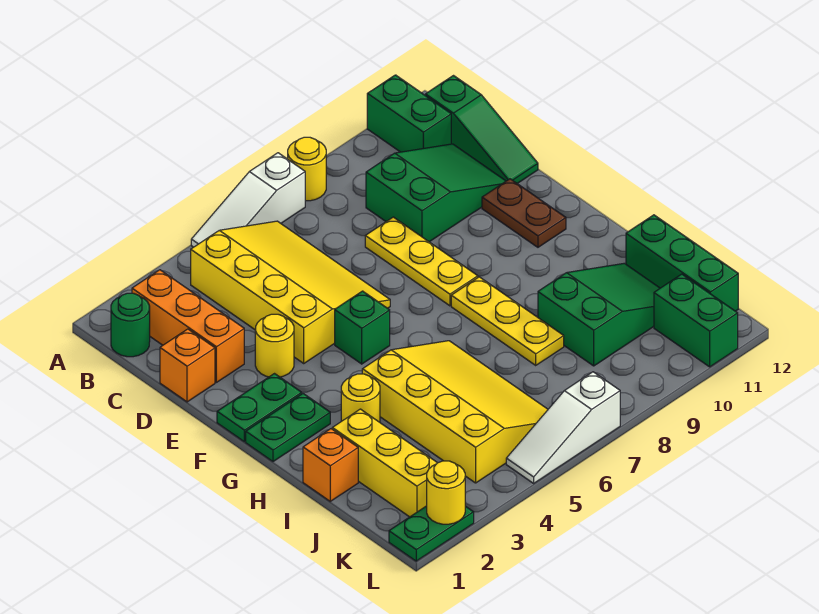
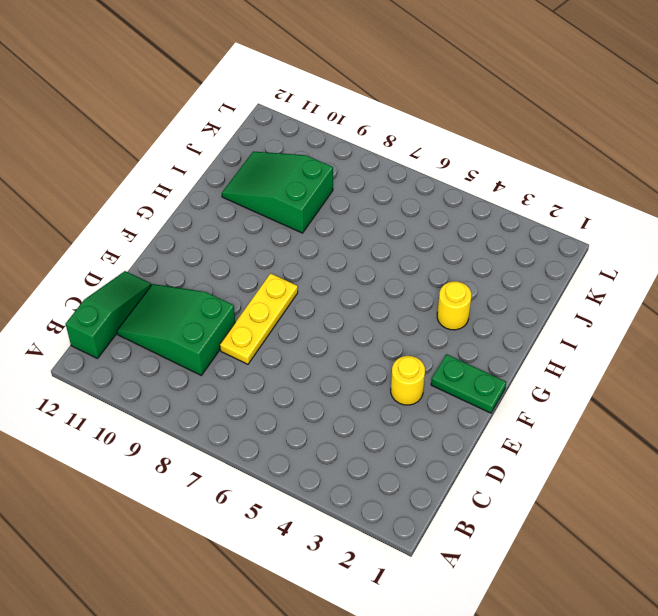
none -> white 1x3 slope [191,153,305,247]
none -> yellow 1x1 round brick [288,137,326,201]
none -> green 1x2 brick [367,75,451,152]

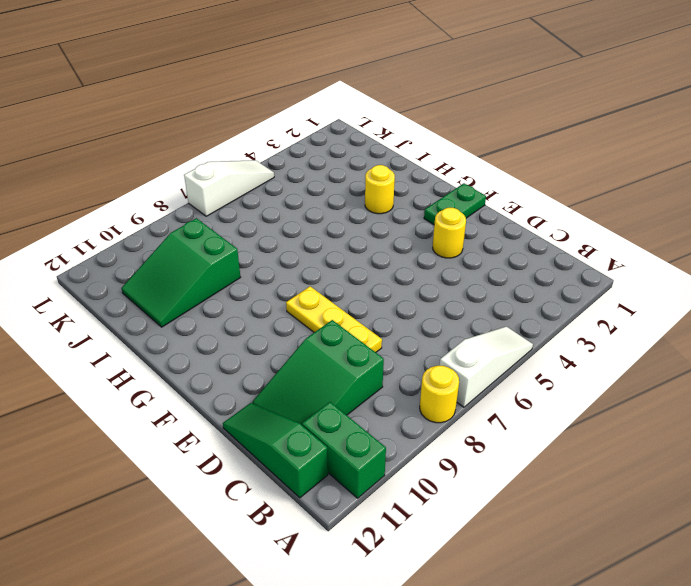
none -> green 1x1 round brick [111,293,150,357]
none -> orange 1x3 brick [132,270,244,382]
none -> yellow 3x4 slope [191,221,390,363]

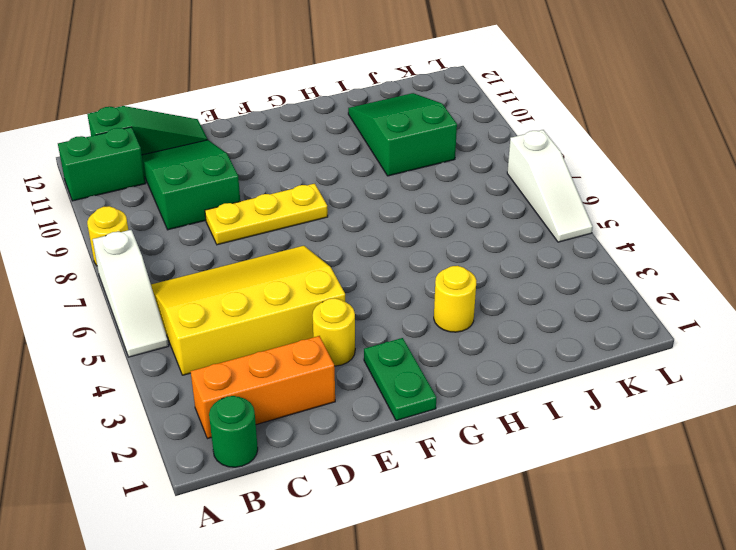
none -> orange 1x1 brick [160,329,215,402]
none -> brown 1x2 plate [482,179,566,247]
none -> green 1x1 brick [335,291,390,364]

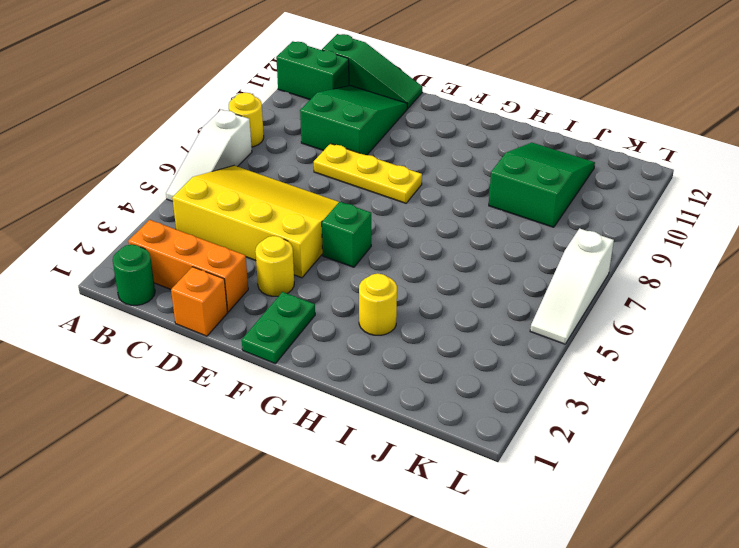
none -> brown 1x2 plate [482,179,566,247]
none -> green 1x2 plate [246,394,330,462]
none -> yellow 1x3 plate [451,277,564,365]

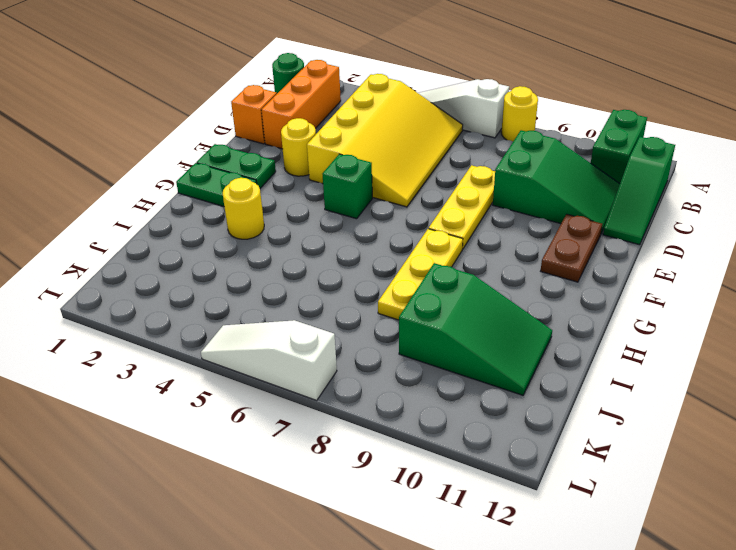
none -> yellow 3x4 slope [362,341,548,483]
none -> orange 1x1 brick [303,429,358,501]
none -> yellow 1x3 brick [332,409,437,517]

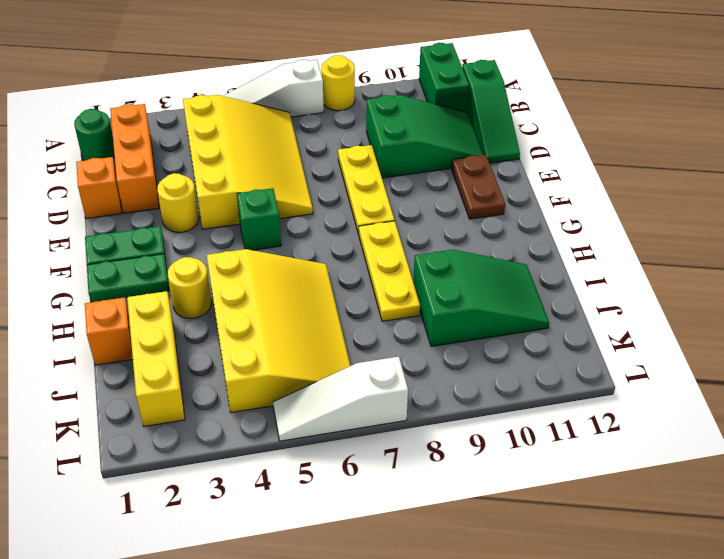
none -> green 1x3 brick [626,215,738,311]
none -> green 1x2 brick [654,274,738,367]
none -> green 1x2 plate [389,506,474,561]

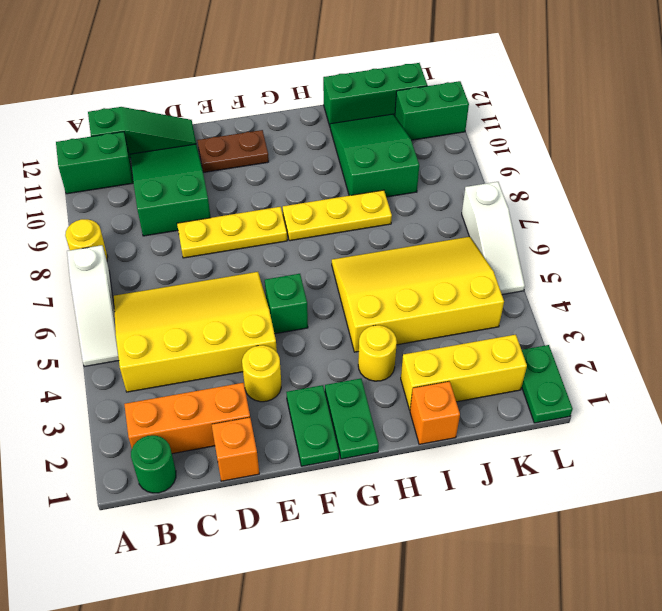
none -> yellow 1x1 round brick [427,461,465,524]

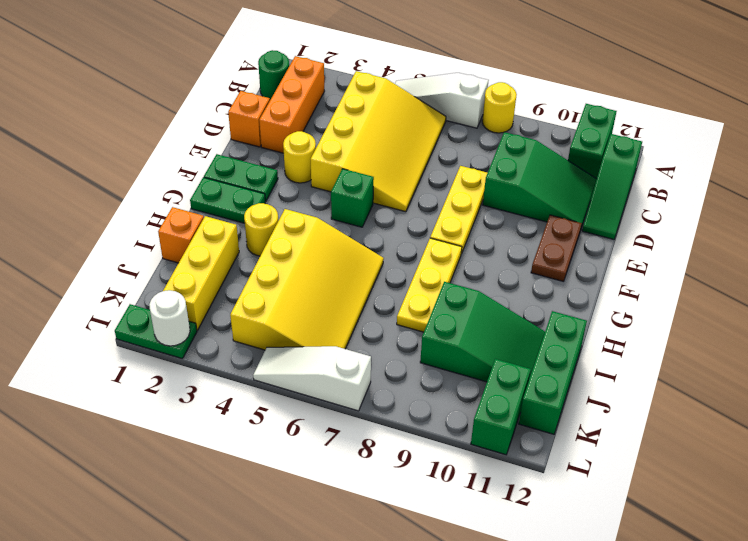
white 1x1 round brick [149,290,190,346] -> yellow 1x1 round brick [427,461,465,524]

